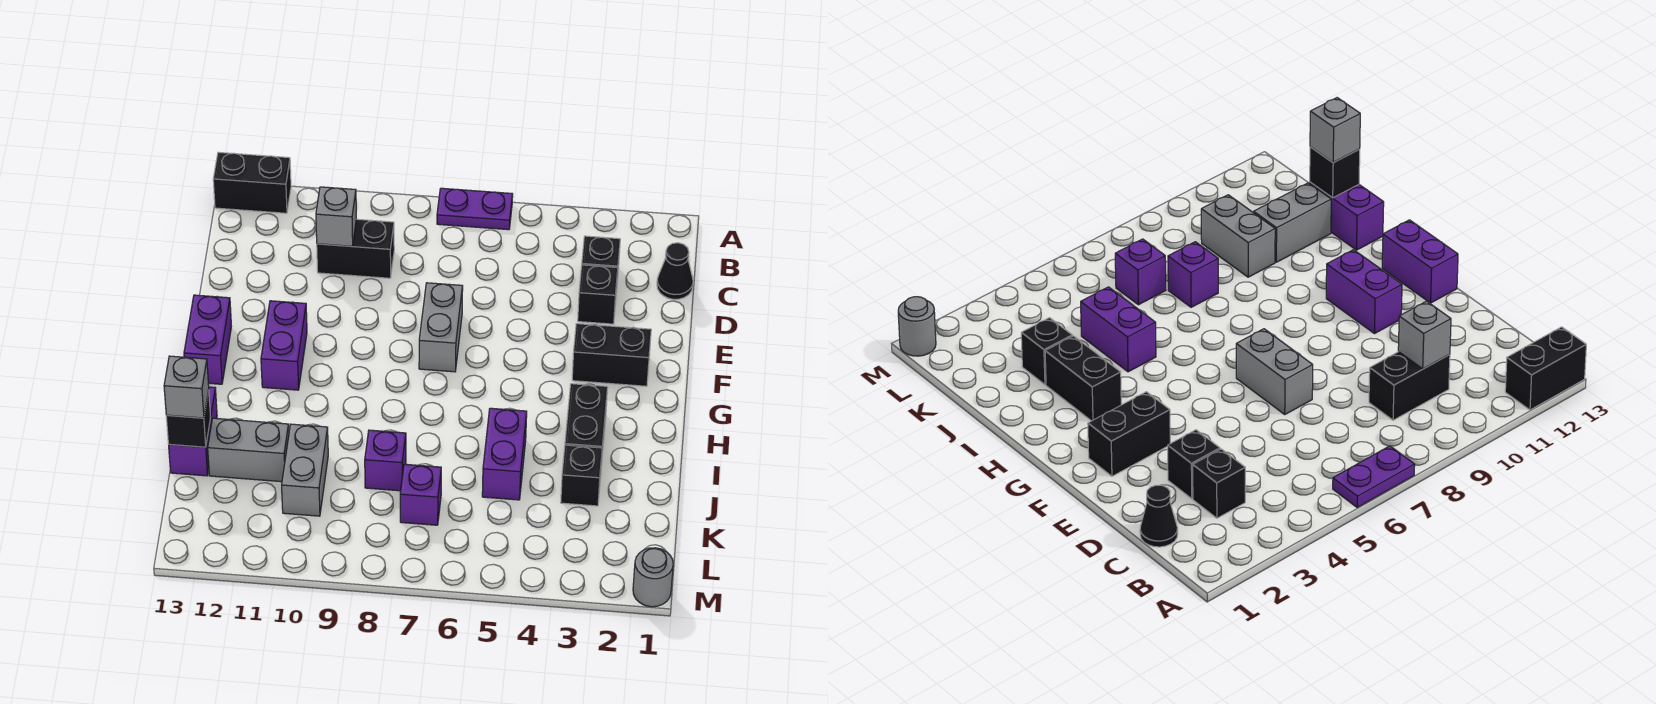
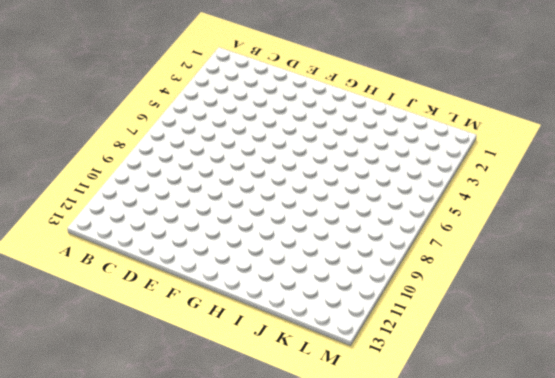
none -> purple 1x2 plate [437,188,513,230]
none -> black 1x2 brick [213,152,291,213]
none -> black 1x1 cone [657,243,693,299]

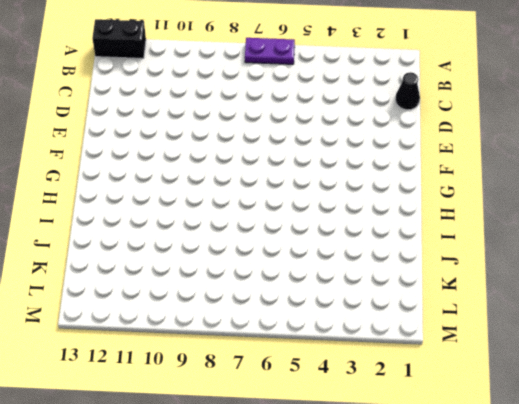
none -> black 1x1 brick [582,236,620,281]
none -> black 1x2 brick [317,219,394,278]
none -> black 1x1 brick [578,265,618,324]

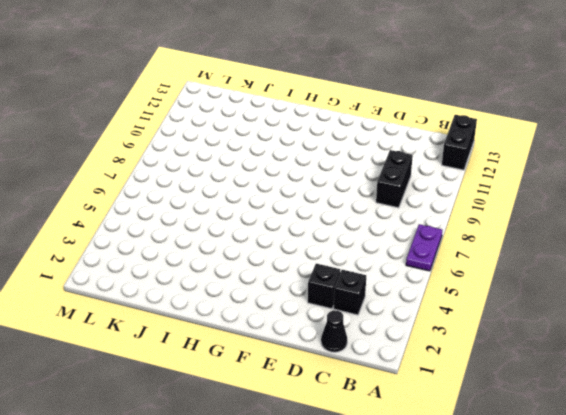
none -> grey 1x2 brick [419,283,463,372]
none -> black 1x2 brick [572,324,651,386]
none -> purple 1x2 brick [261,301,307,390]

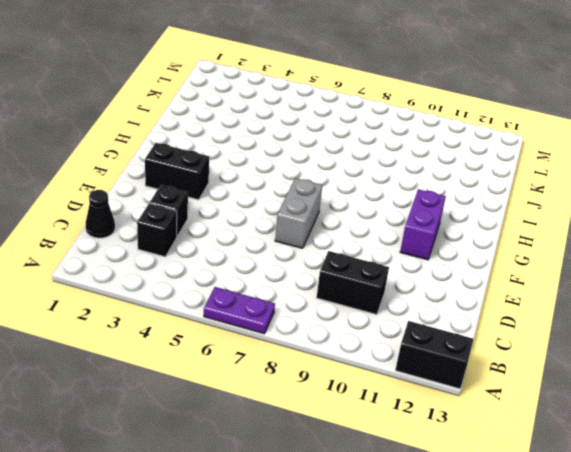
none -> purple 1x2 brick [184,295,231,384]
none -> black 1x2 brick [565,384,608,467]
none -> purple 1x2 brick [482,408,527,500]

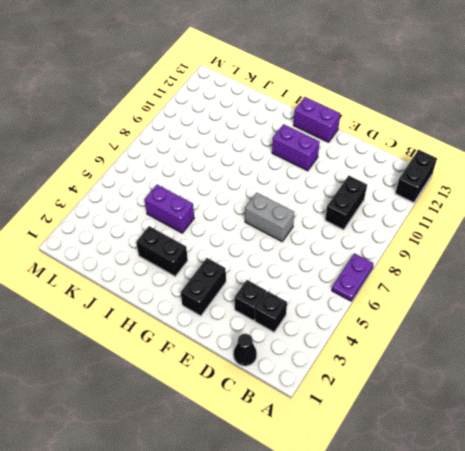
none -> purple 1x2 brick [169,387,217,476]
none -> black 1x1 brick [561,445,602,506]
none -> purple 1x1 brick [365,430,406,491]

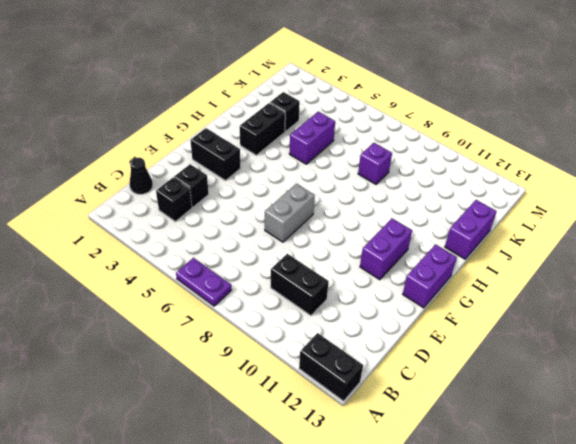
none -> grey 1x2 brick [282,424,328,516]
none -> grey 1x2 brick [208,418,289,482]
none -> purple 1x1 brick [400,464,441,525]

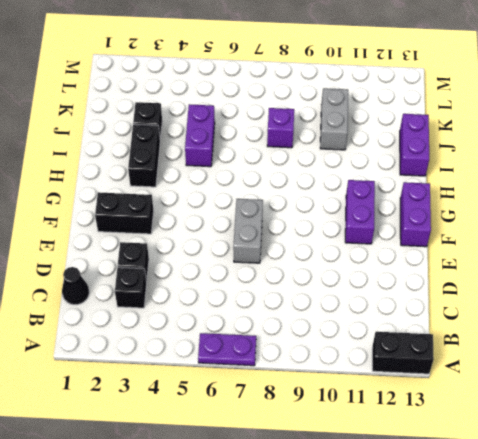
none -> black 1x2 brick [317,219,394,278]
none -> grey 1x2 brick [208,418,289,482]
none -> purple 1x1 brick [400,464,441,525]

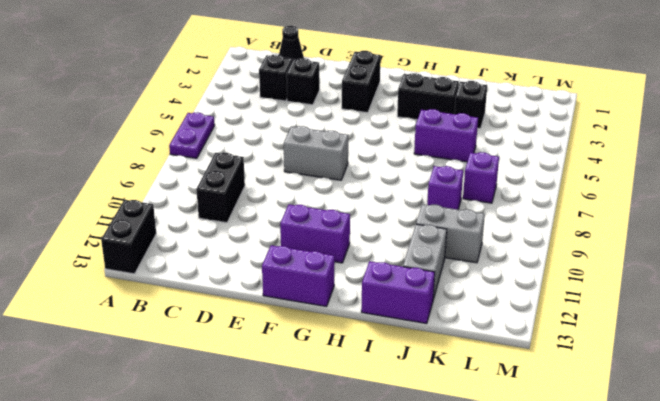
none -> grey 1x1 round brick [633,548,673,607]
none -> grey 1x1 brick [316,187,356,246]
none -> black 1x1 brick [166,390,211,447]

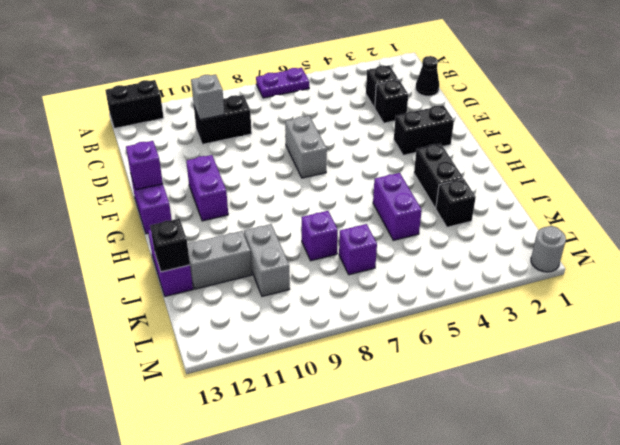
purple 1x1 brick [126,141,163,190] -> none
none -> grey 1x1 brick [164,356,209,418]

